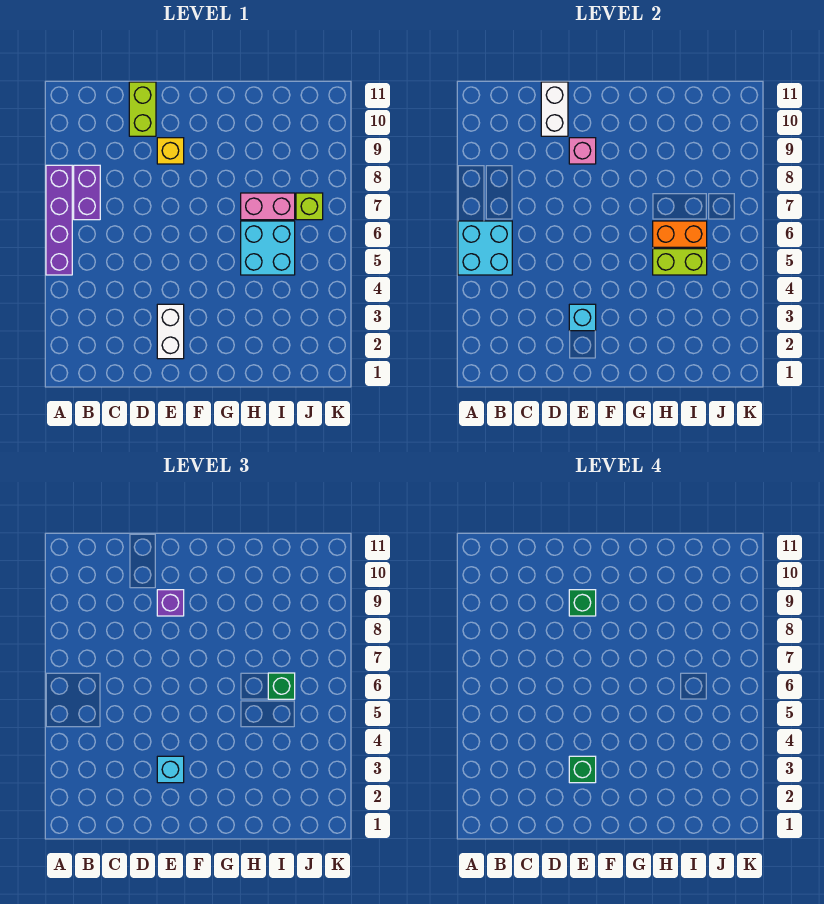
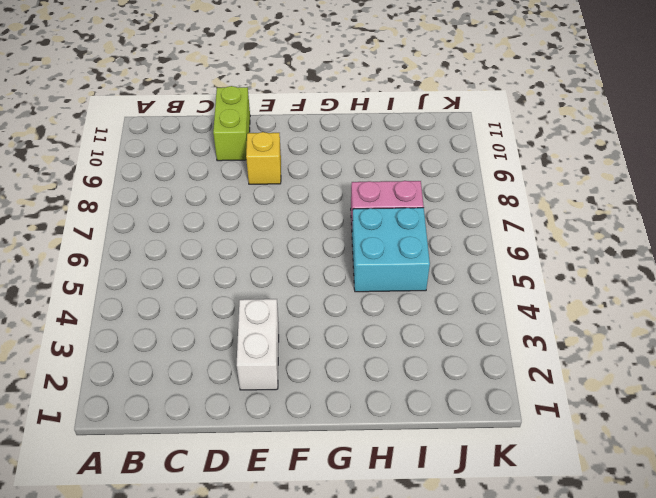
none -> purple 1x4 brick [46,165,72,275]
none -> purple 1x2 brick [74,165,100,220]
none -> lime 1x1 brick [296,193,323,220]

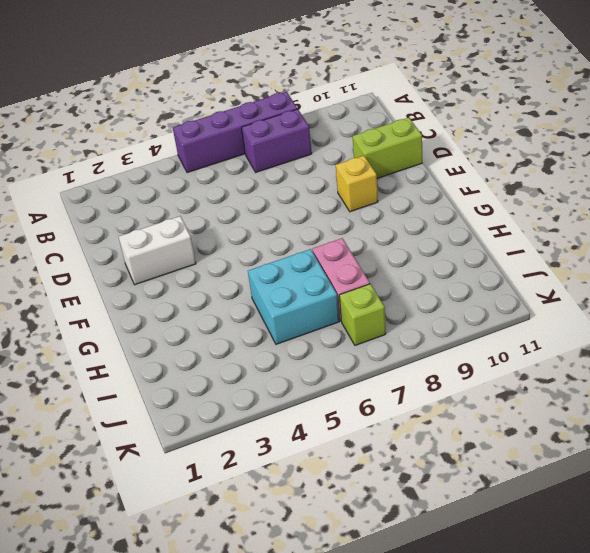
none -> cyan 2x2 brick [458,221,512,275]
none -> white 1x2 brick [541,82,568,136]
none -> cyan 1x1 brick [569,304,596,331]

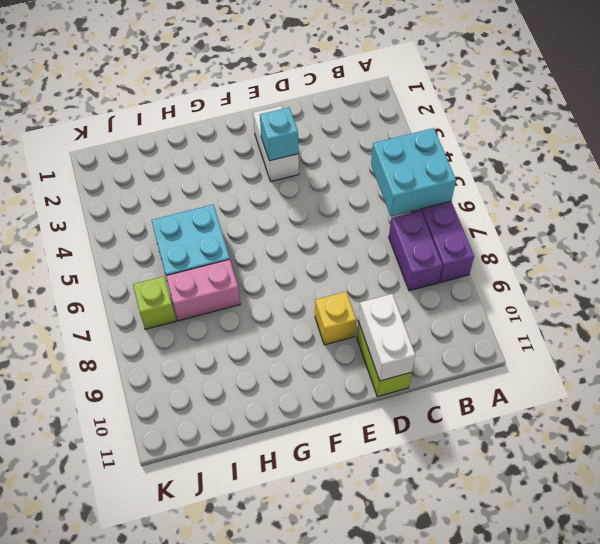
none -> pink 1x1 brick [569,138,596,164]
none -> lime 1x2 brick [653,249,707,275]
none -> orange 1x2 brick [653,221,707,247]

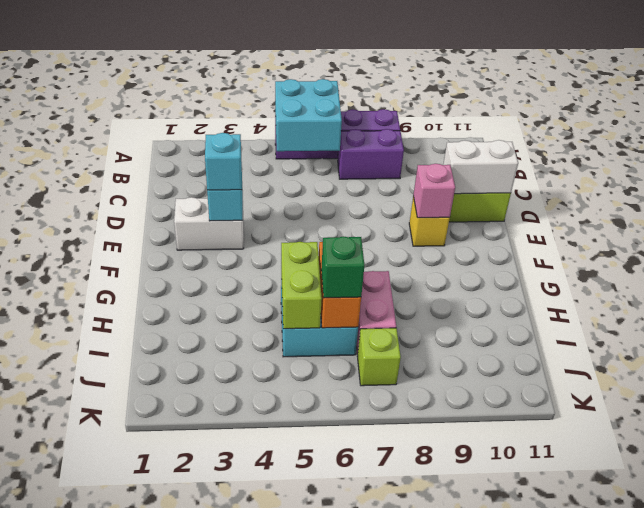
none -> purple 1x1 brick [157,590,184,616]
none -> green 1x1 brick [569,756,596,783]
none -> green 1x1 brick [569,590,596,616]

